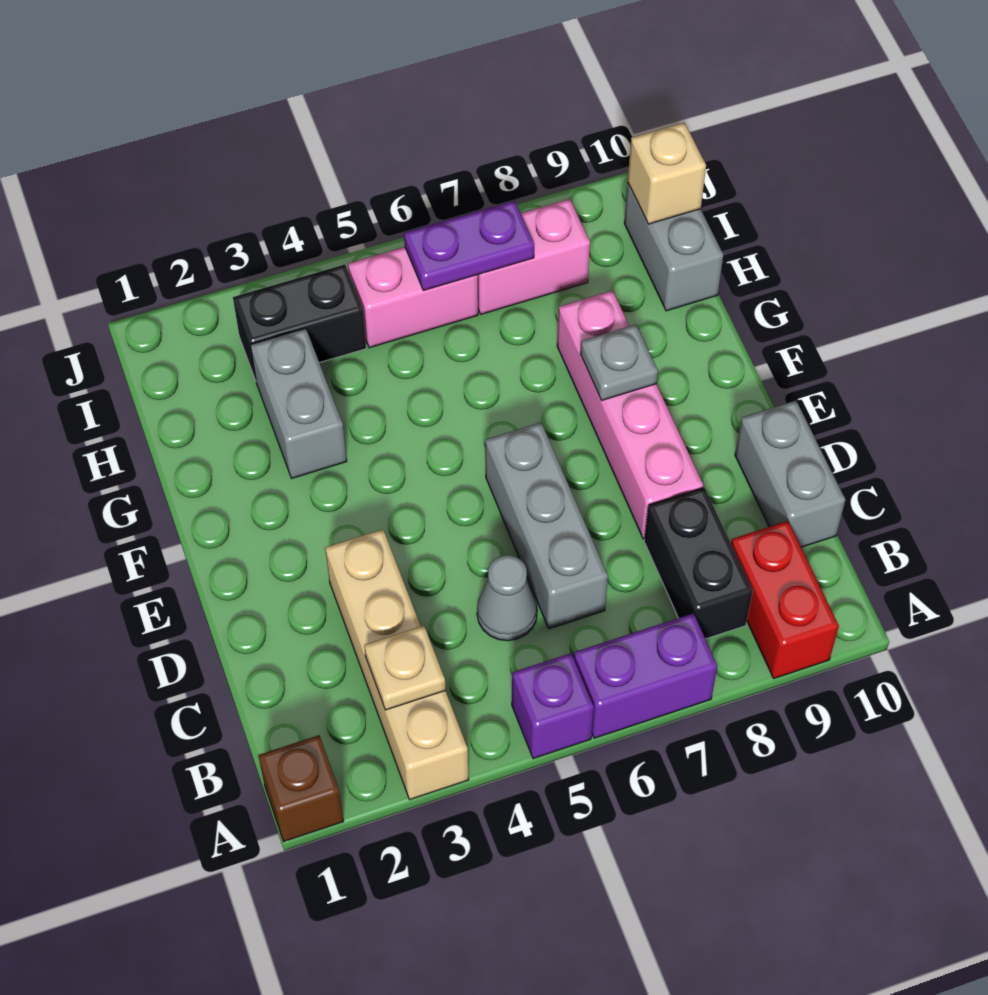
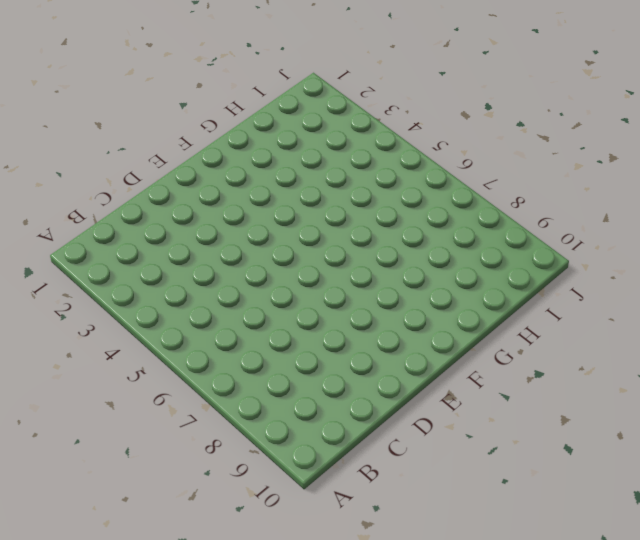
none -> brown 1x1 brick [258,735,344,841]
none -> tan 1x4 brick [325,529,469,800]
none -> purple 1x1 brick [512,653,594,759]

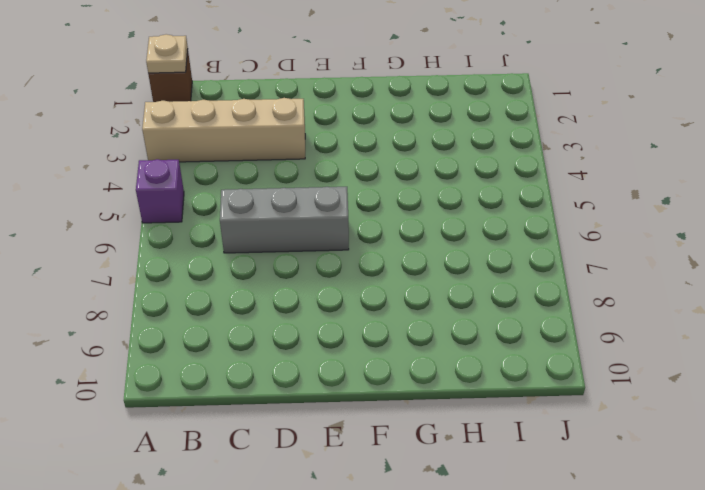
tan 1x1 plate [146,34,188,73] -> tan 1x1 plate moved to [364,626,446,710]
none -> purple 1x2 brick [574,613,717,738]
none -> red 1x2 brick [731,521,839,678]
none -> black 1x2 brick [644,488,753,639]

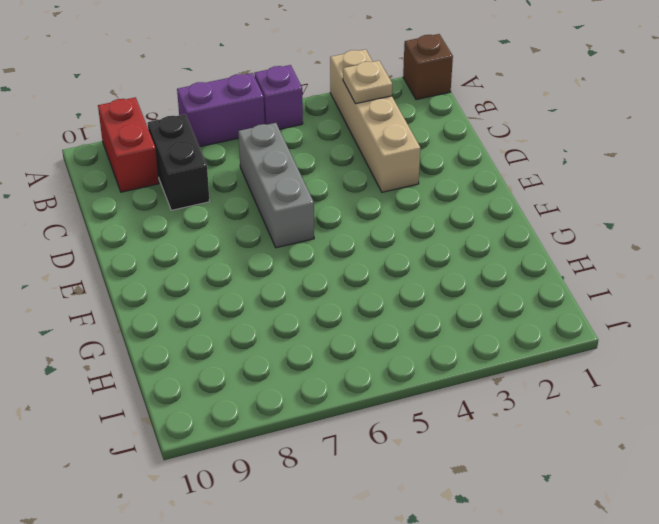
none -> grey 1x1 cone [477,555,537,641]
none -> grey 1x2 brick [735,401,845,547]
none -> pink 1x4 brick [557,291,703,539]

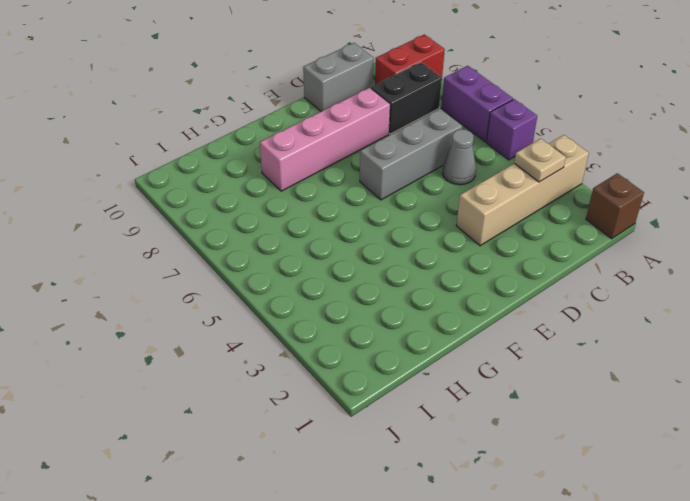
none -> grey 1x2 brick [250,328,347,478]
none -> grey 1x2 brick [624,184,723,311]
none -> black 1x2 brick [233,264,366,381]

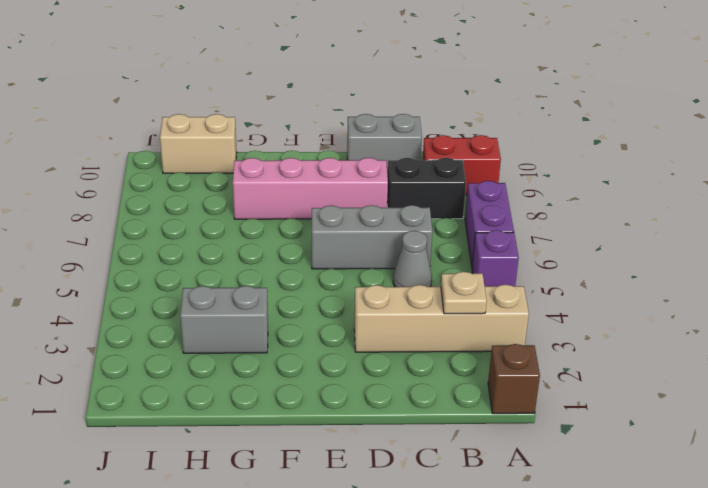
tan 1x2 brick [160,114,237,173] -> grey 1x2 brick [624,184,723,311]
none -> black 1x2 brick [233,264,366,381]
none -> pink 1x2 brick [348,247,478,348]
none -> pink 1x2 brick [478,199,590,314]

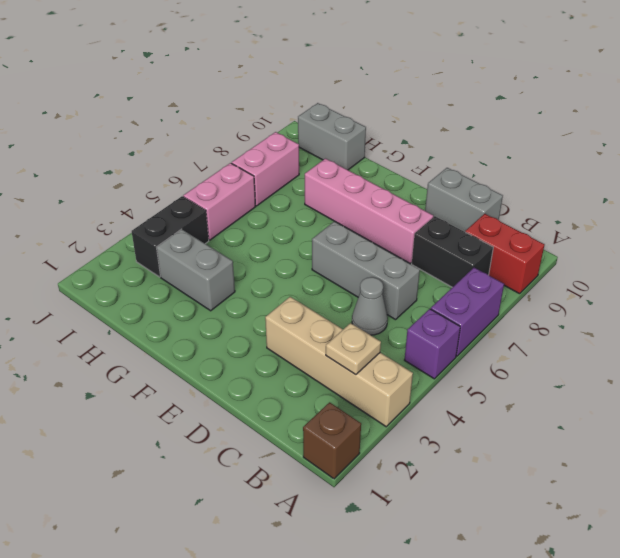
none -> grey 1x1 plate [580,324,658,400]
none -> purple 1x2 plate [404,201,534,290]
none -> tan 1x1 brick [628,123,706,224]

